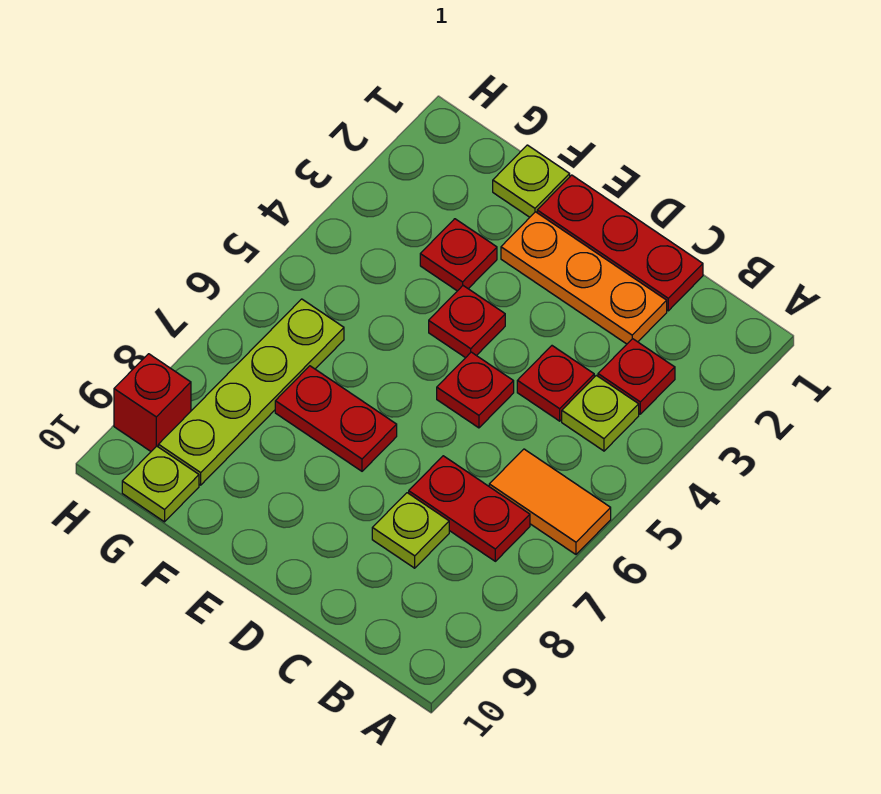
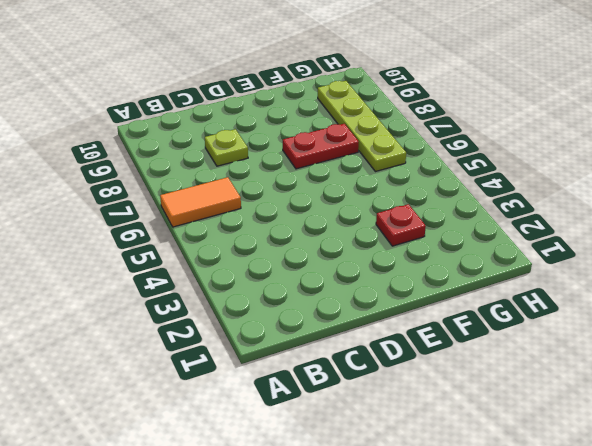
none -> red 1x1 plate [598,339,675,414]
none -> lime 1x1 plate [562,375,639,451]
none -> red 1x2 plate [409,456,530,561]

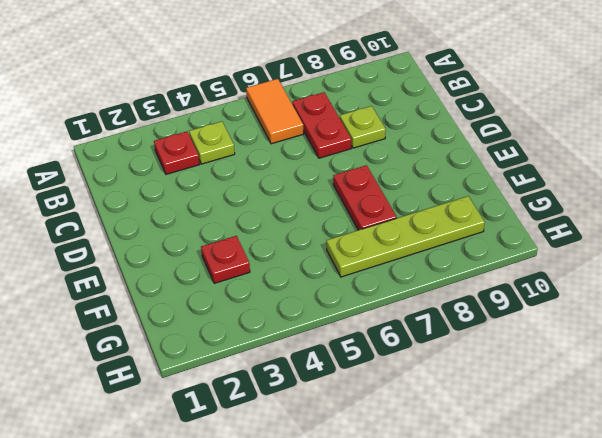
none -> red 1x3 plate [537,175,703,311]
none -> orange 1x3 plate [501,212,667,344]
none -> red 1x1 plate [517,346,594,421]

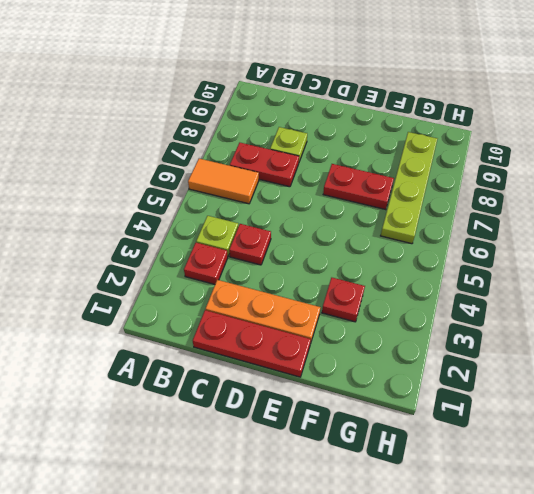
none -> red 1x1 plate [437,352,514,428]
none -> red 1x1 plate [429,286,505,358]
none -> lime 1x1 plate [493,145,570,217]

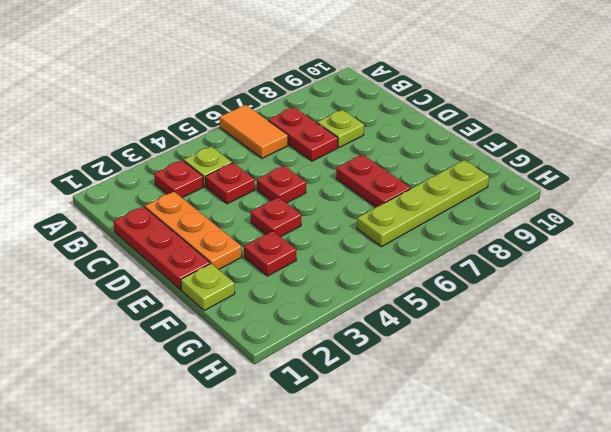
none -> lime 1x1 plate [122,446,199,522]
none -> red 1x1 brick [114,354,191,451]

